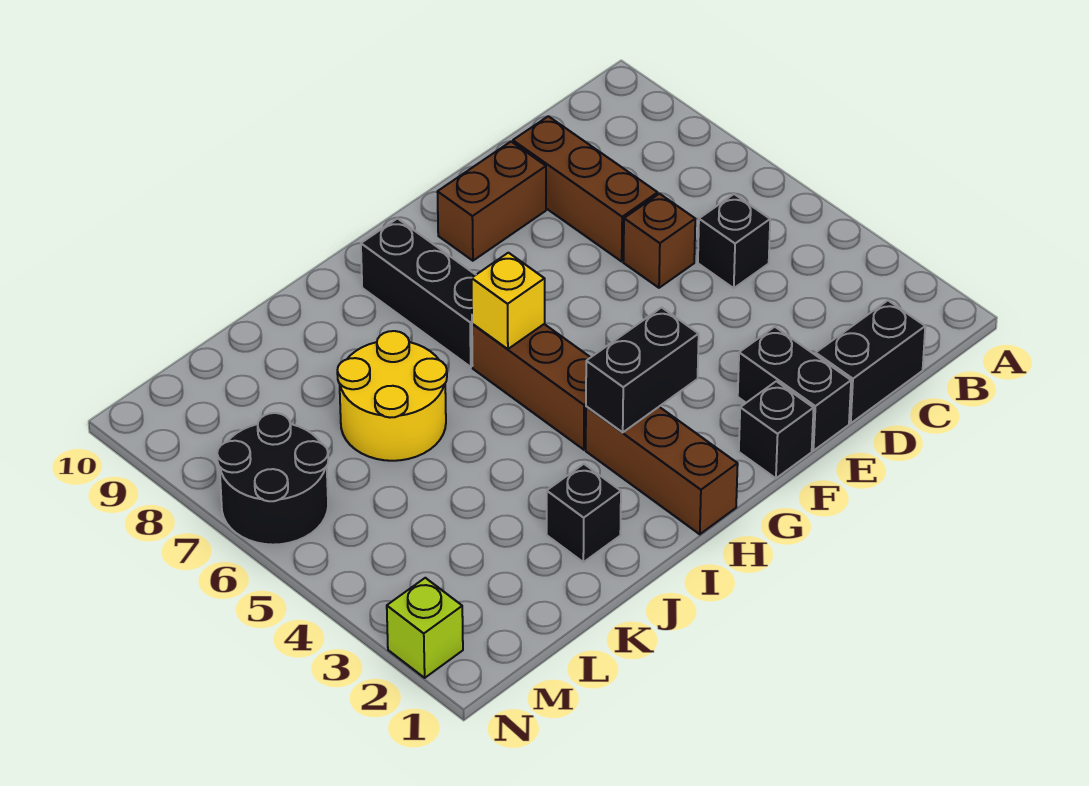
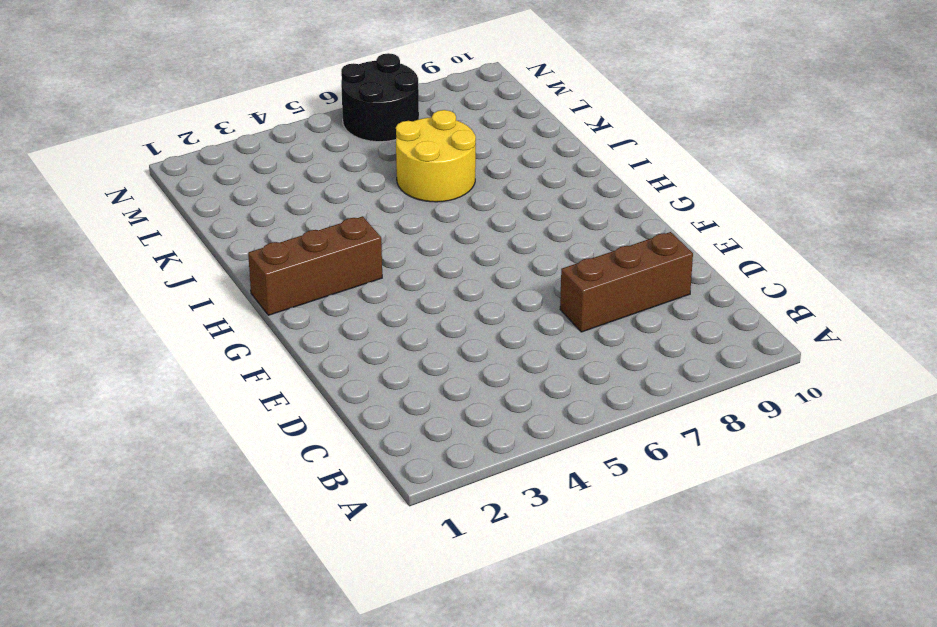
none -> black 1x2 brick [816,301,925,423]
none -> black 1x1 brick [698,194,770,288]
none -> brown 1x1 brick [623,194,695,288]

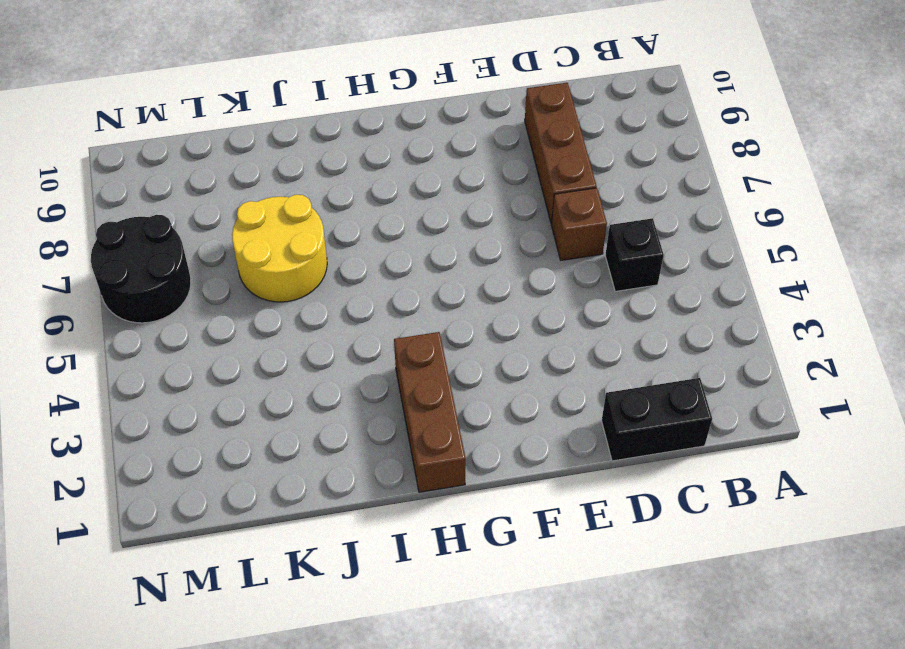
none -> black 1x2 brick [738,327,851,451]
none -> brown 1x2 brick [438,142,546,261]
none -> black 1x1 brick [739,381,814,478]

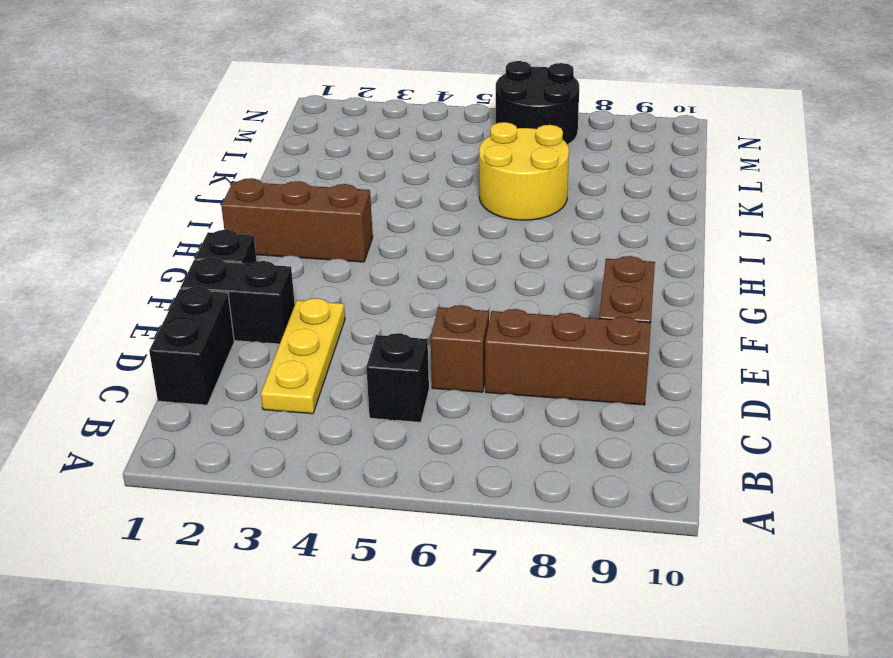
yellow 1x3 plate [261,298,345,414] -> none
none -> brown 1x3 brick [472,324,591,450]
none -> black 1x3 brick [361,219,476,367]
none -> black 1x1 brick [547,464,621,562]

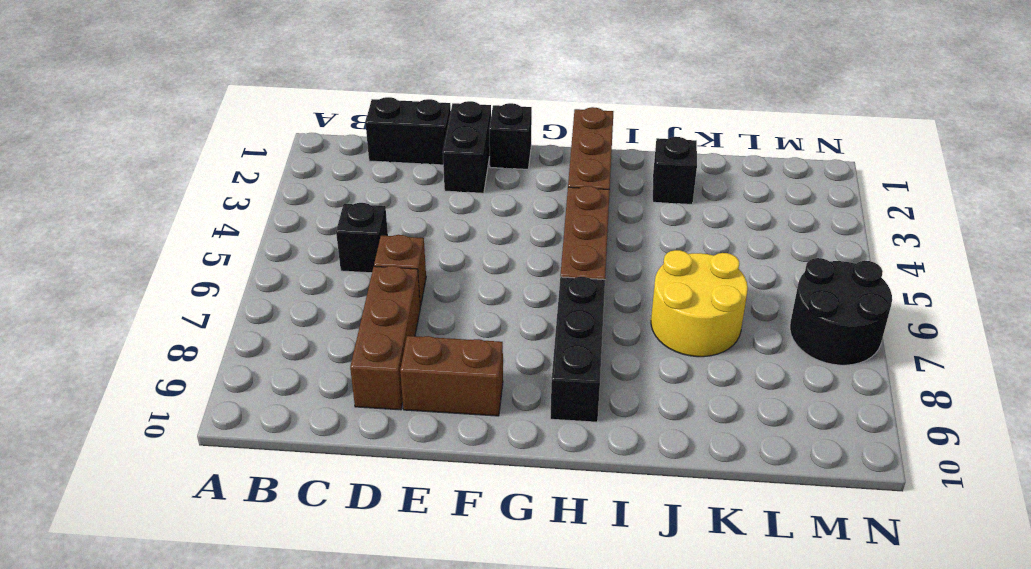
none -> lime 1x1 brick [387,578,463,678]
none -> black 1x2 brick [586,307,699,433]
none -> yellow 1x1 brick [472,253,545,349]

